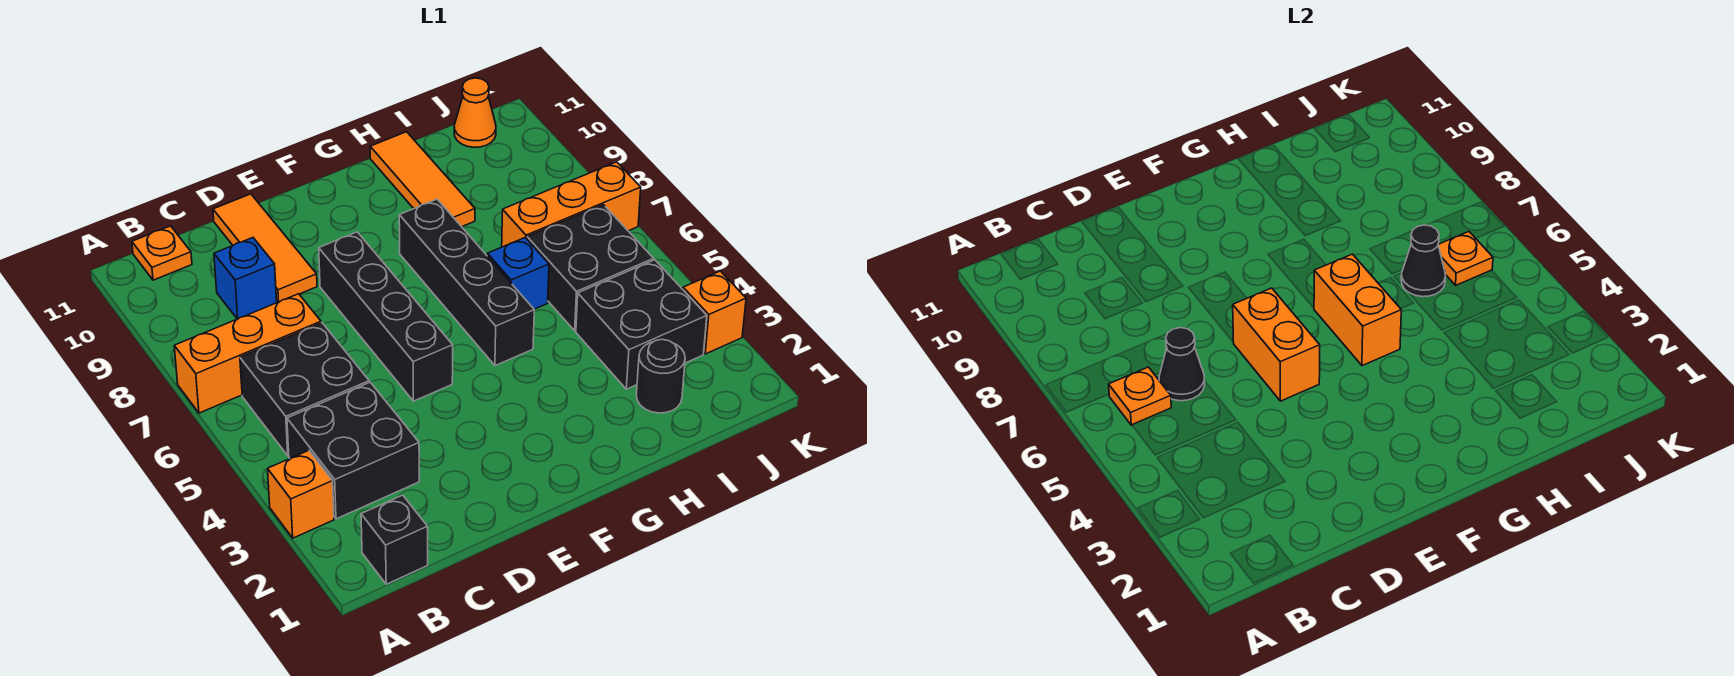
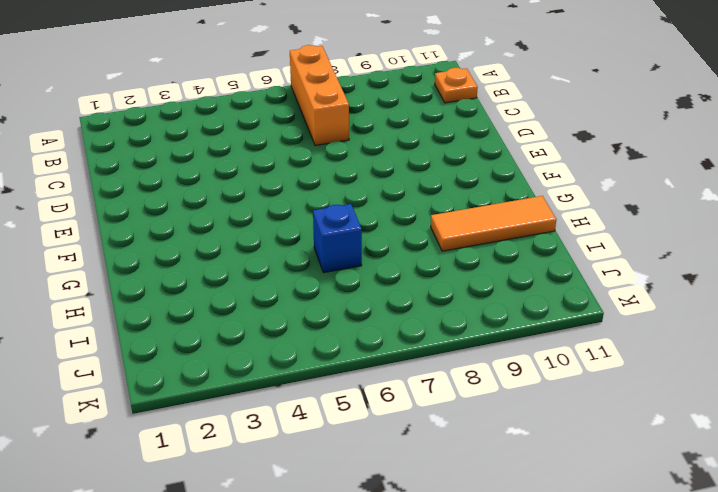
none -> orange 1x1 brick [268,450,334,538]
none -> black 1x1 brick [361,495,428,584]
none -> black 2x2 brick [287,382,419,519]

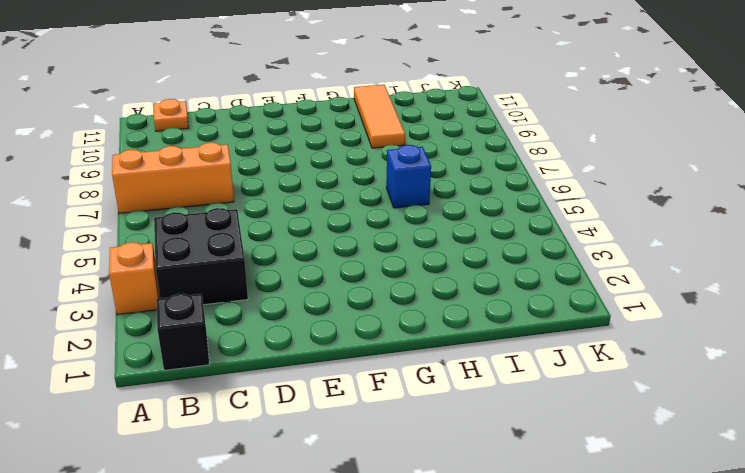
none -> black 2x2 brick [240,323,369,456]
none -> blue 1x1 brick [214,238,277,319]
none -> orange 1x3 tile [213,194,317,302]

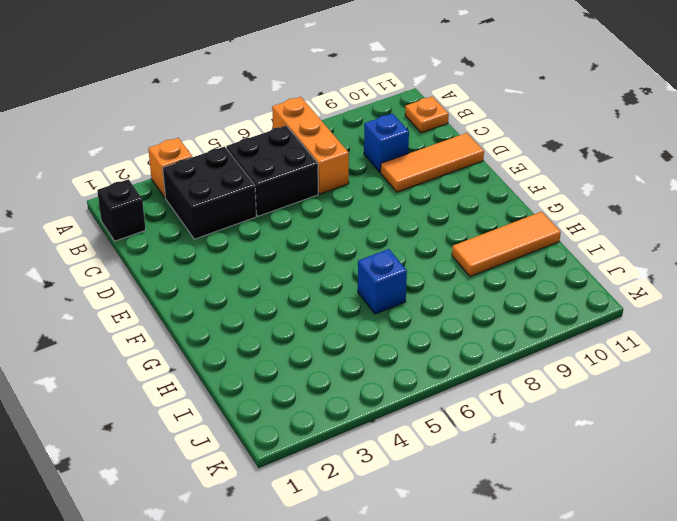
none -> black 1x4 brick [319,232,453,401]
none -> black 1x4 brick [399,199,534,366]
none -> black 1x1 round brick [636,339,685,413]

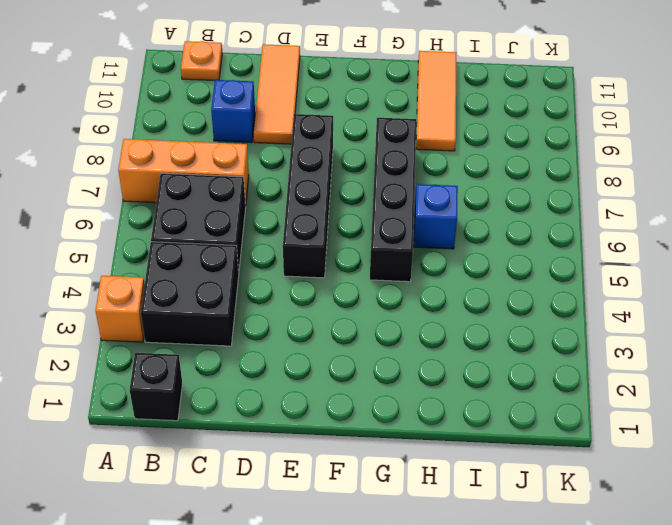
none -> black 1x1 round brick [636,339,685,413]
none -> black 2x2 brick [576,260,707,389]
none -> black 2x2 brick [527,205,654,331]

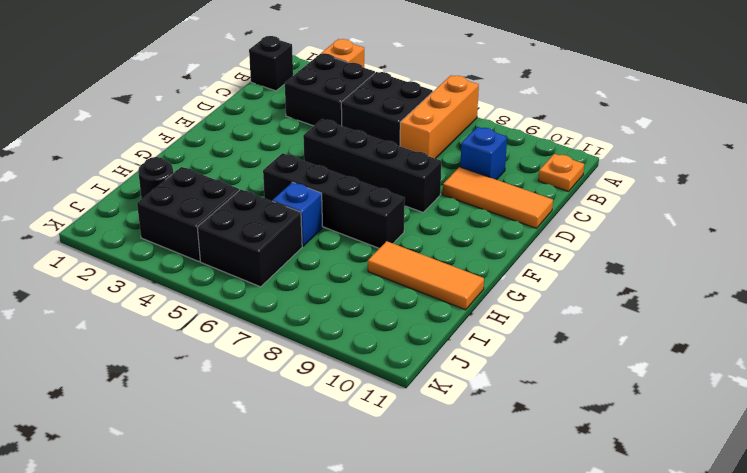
none -> orange 1x3 brick [502,162,641,247]
none -> orange 1x1 cone [454,78,496,147]
none -> orange 1x1 brick [683,271,746,354]

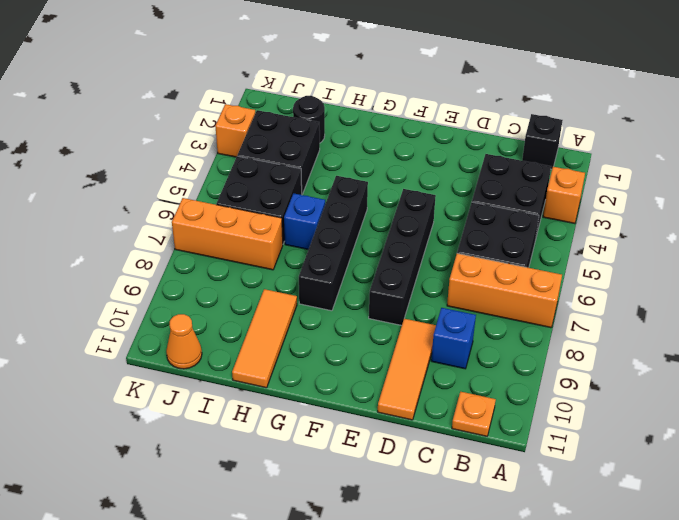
none -> orange 1x1 plate [1109,367,1171,425]
none -> black 1x1 cone [1159,328,1205,401]
none -> orange 1x2 brick [1233,288,1320,401]

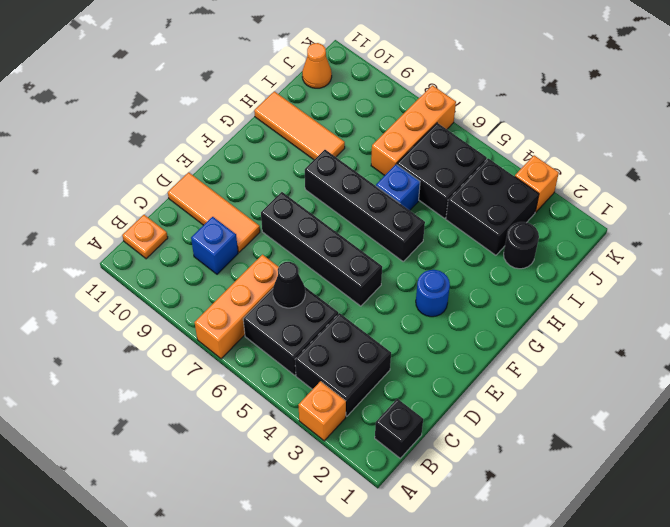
blue 1x1 round brick [416,270,450,317] -> none
none -> orange 1x1 plate [1109,367,1171,425]
none -> orange 1x2 brick [1233,288,1320,401]
none -> orange 1x2 brick [1314,254,1401,366]

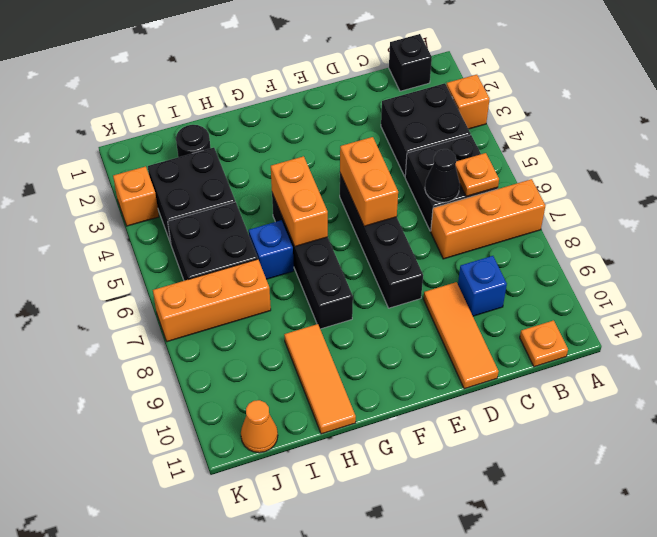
none -> black 1x1 cone [1401,225,1446,297]
none -> orange 1x1 plate [1438,232,1493,285]

